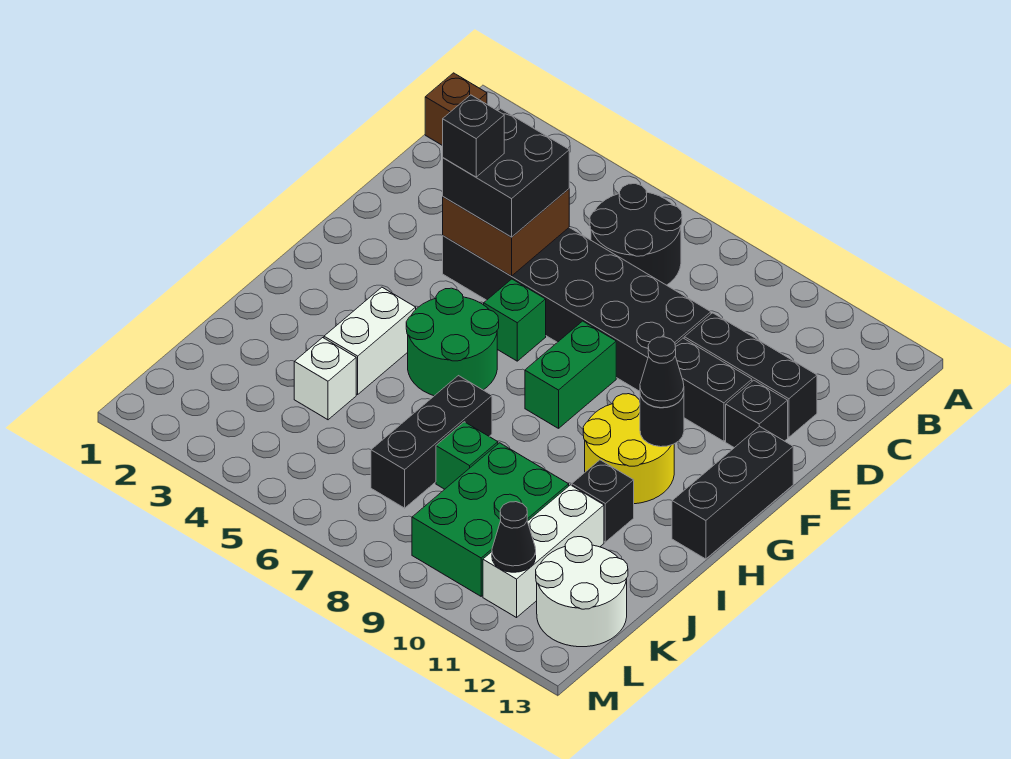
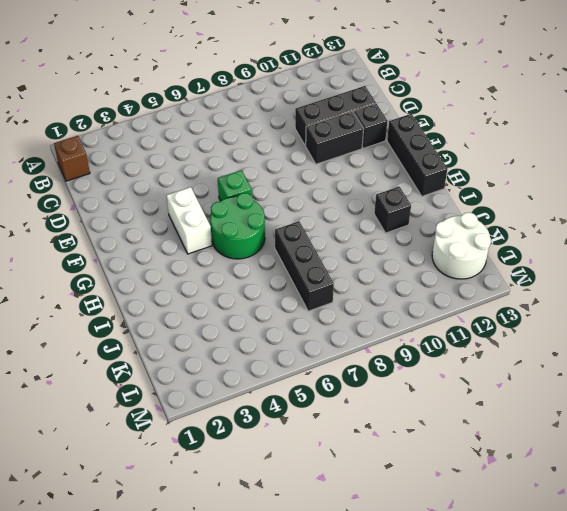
white 1x2 brick [167,187,212,254] -> white 1x2 brick moved to [324,287,416,394]
none -> black 2x2 round brick [590,184,682,285]
none -> black 2x6 brick [443,228,711,391]
none -> green 1x2 brick [525,321,616,428]

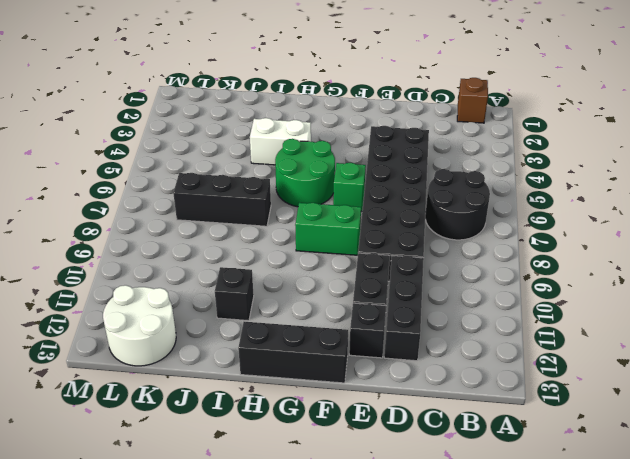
none -> yellow 2x2 round brick [583,394,674,504]
none -> white 1x1 brick [294,338,356,420]
none -> green 1x1 brick [436,422,498,489]

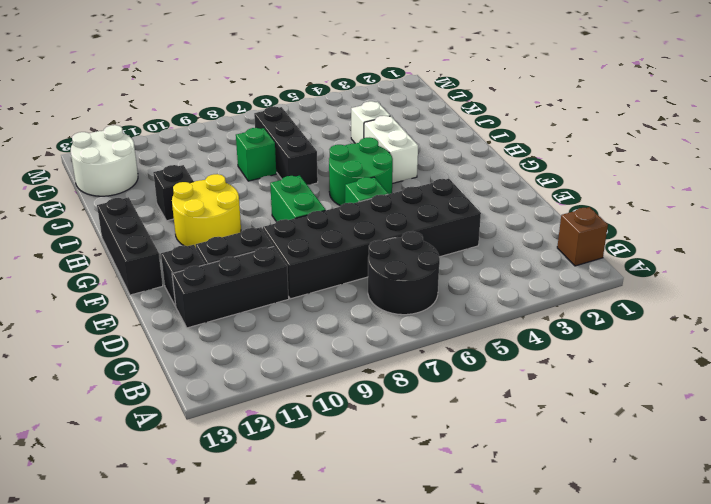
none -> green 2x3 brick [412,443,569,596]
none -> white 1x3 brick [483,485,604,618]
none -> brown 2x2 brick [443,189,569,276]

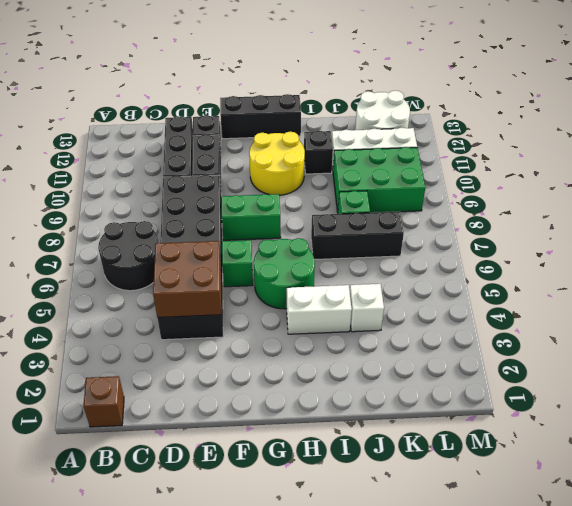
none -> black 1x1 round brick [640,394,684,447]
none -> black 1x1 cone [492,502,536,572]
none -> black 2x2 brick [443,109,569,237]

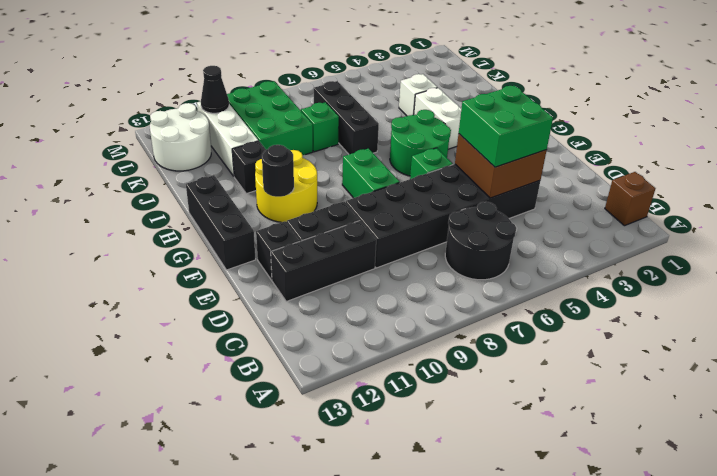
green 2x2 brick [459,86,553,167] -> black 2x2 brick [443,109,569,237]
none -> black 1x1 cone [640,337,684,408]
none -> black 1x1 brick [443,95,504,177]

